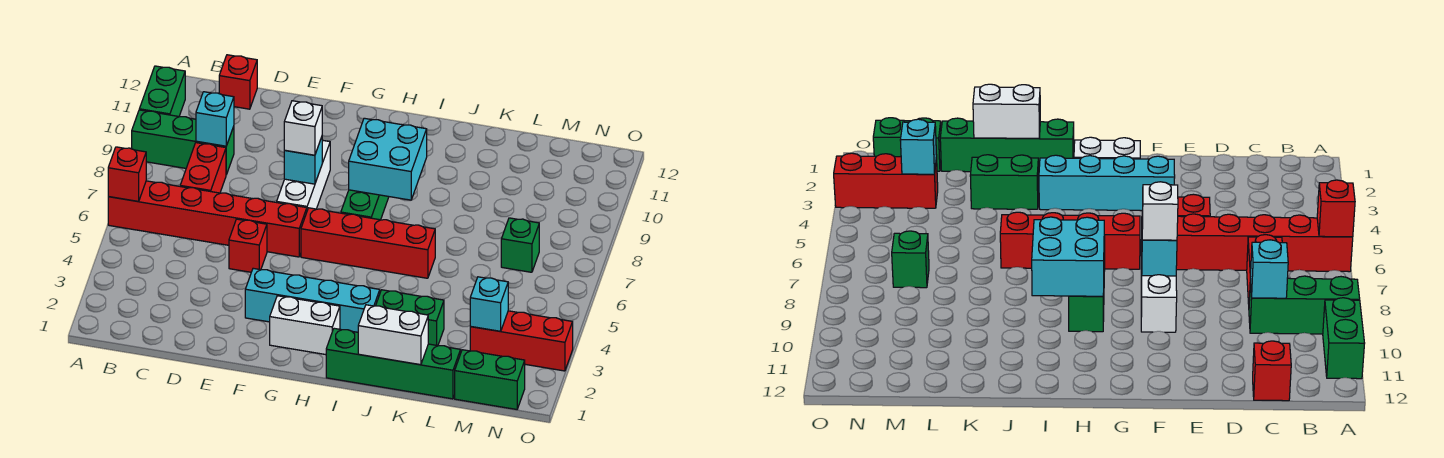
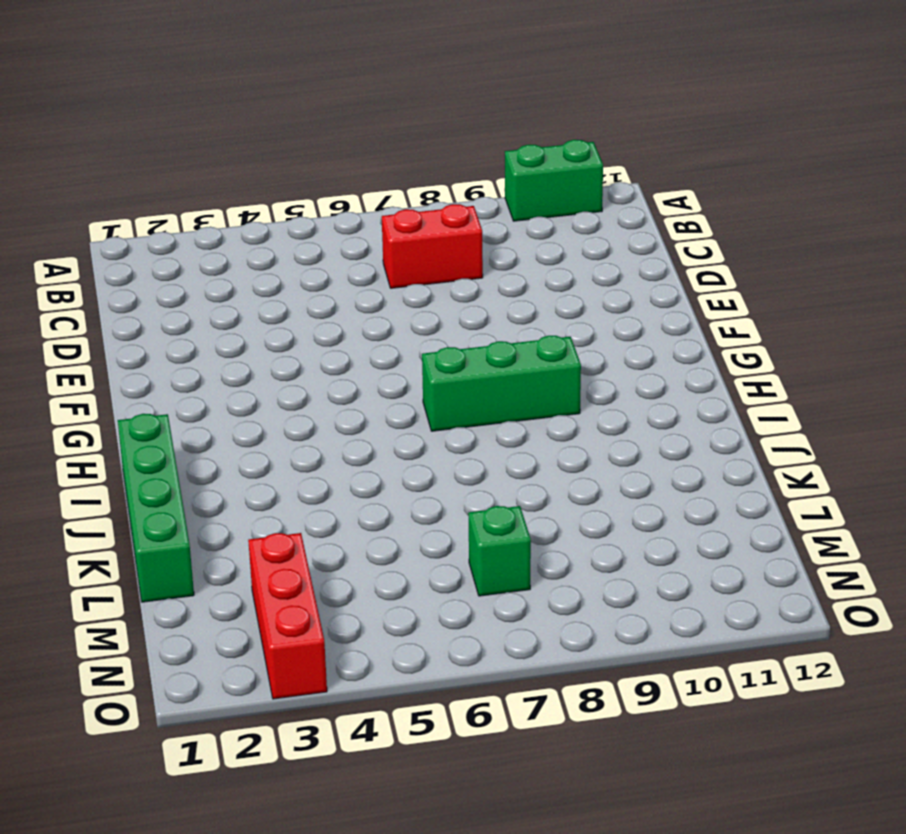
none -> red 1x6 brick [108,181,307,257]
none -> green 1x3 brick [132,110,234,175]
none -> red 1x1 brick [219,55,257,109]

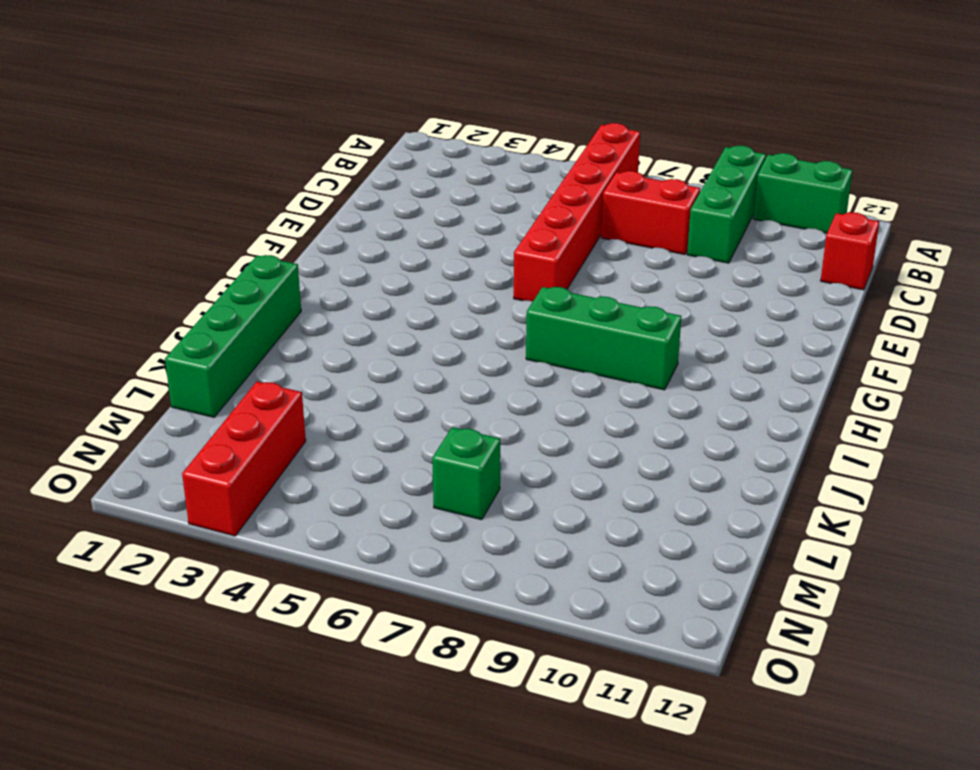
none -> red 1x1 brick [229,219,267,272]
none -> cyan 1x4 brick [245,268,380,332]
none -> white 1x3 brick [277,140,330,210]

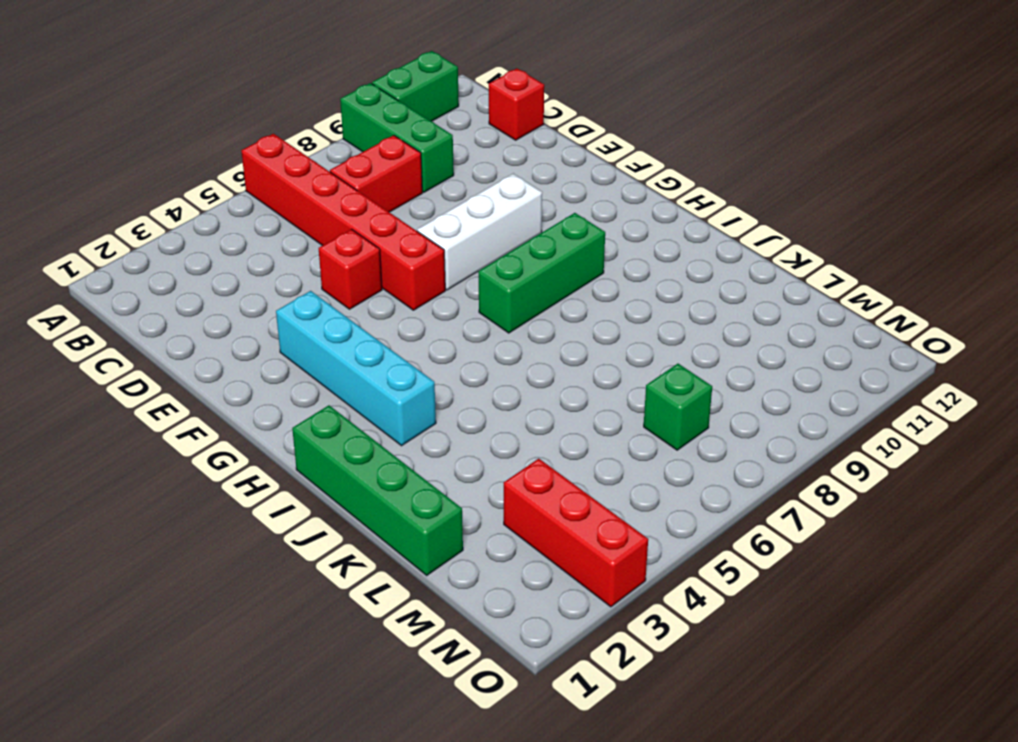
none -> white 1x2 brick [270,296,340,355]
none -> red 1x4 brick [301,208,435,278]
none -> green 1x2 brick [376,290,444,346]

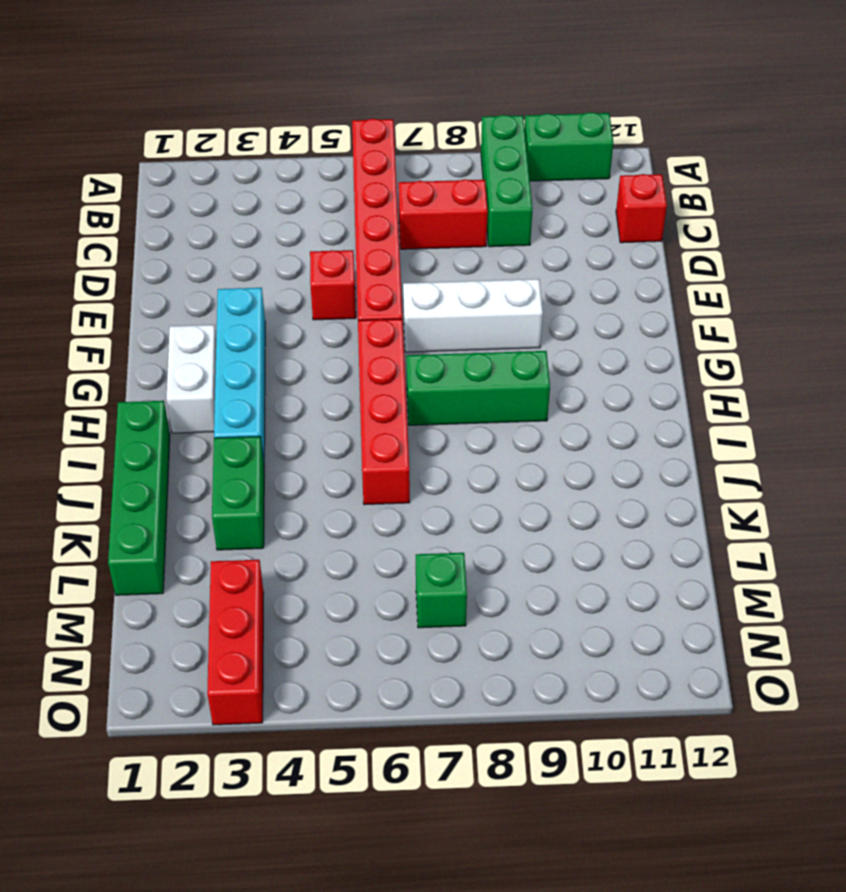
none -> green 1x2 brick [455,350,525,409]
none -> red 1x1 brick [108,147,146,201]
none -> cyan 1x1 brick [196,92,234,146]

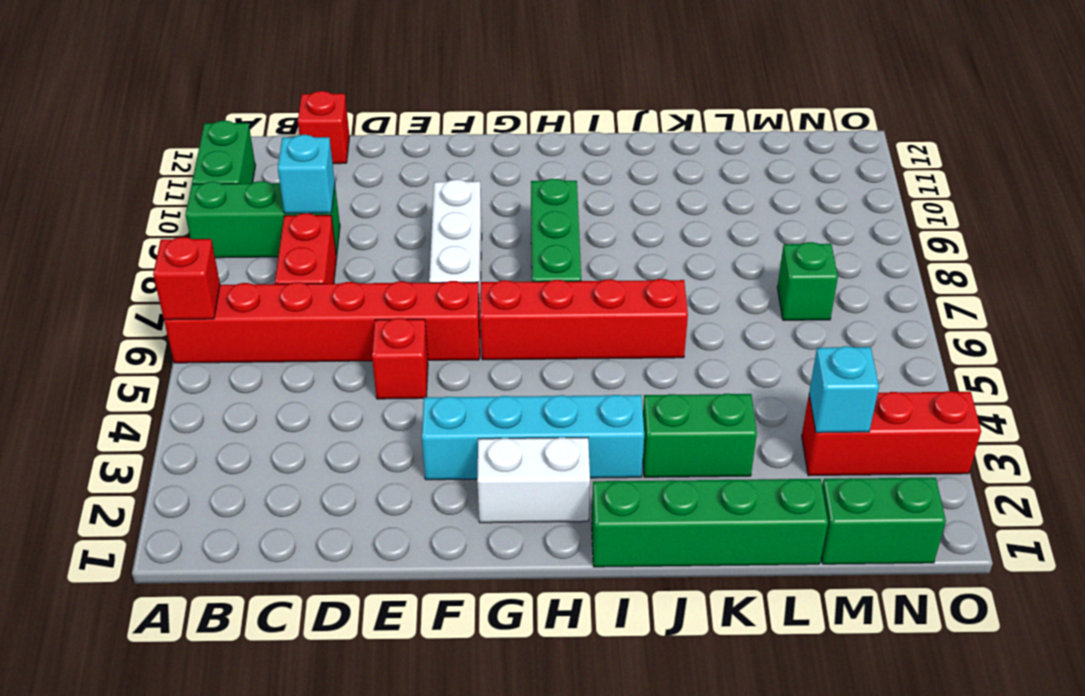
none -> cyan 1x1 brick [284,137,322,184]
none -> cyan 2x2 brick [349,118,427,200]
none -> white 1x2 brick [358,305,428,365]

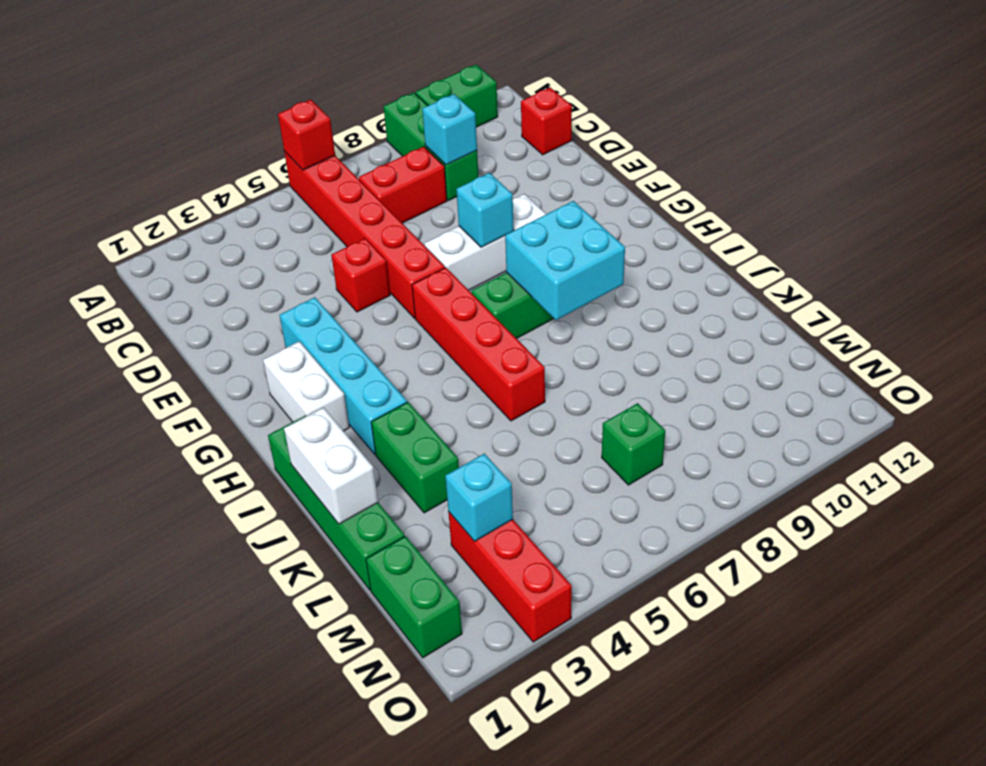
none -> white 1x1 brick [284,101,322,155]

